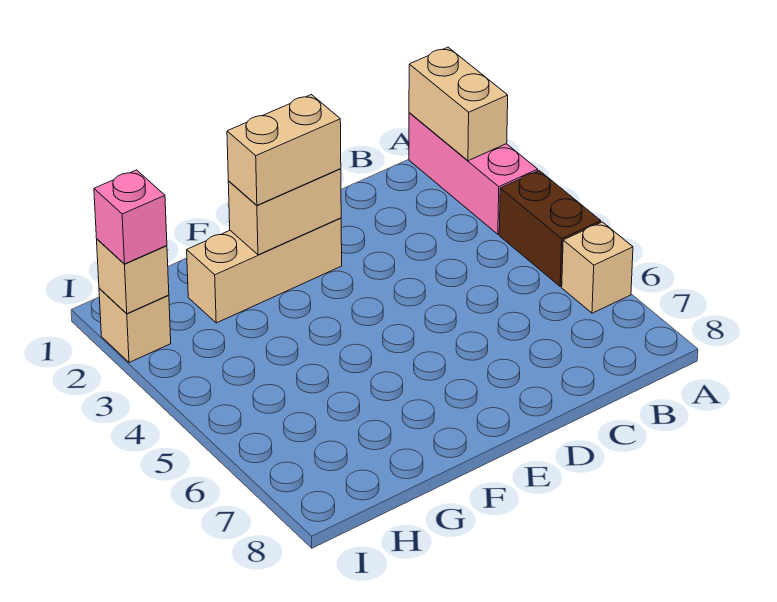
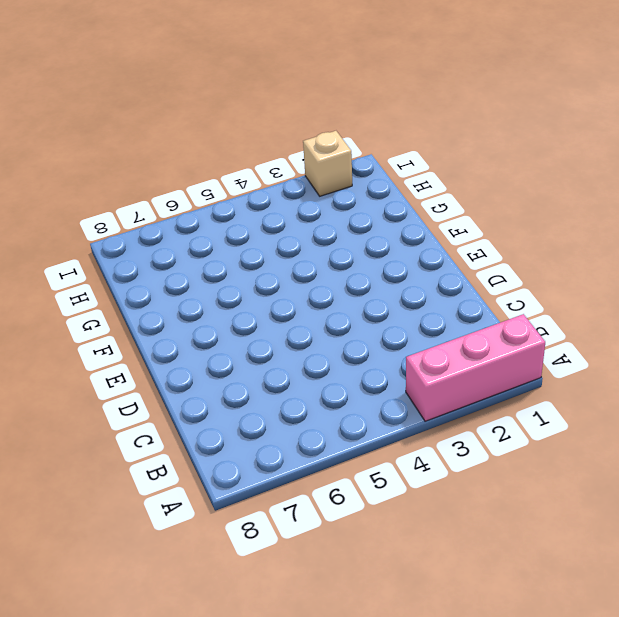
none -> brown 1x2 brick [499,171,601,287]
none -> tan 1x1 brick [562,222,633,313]

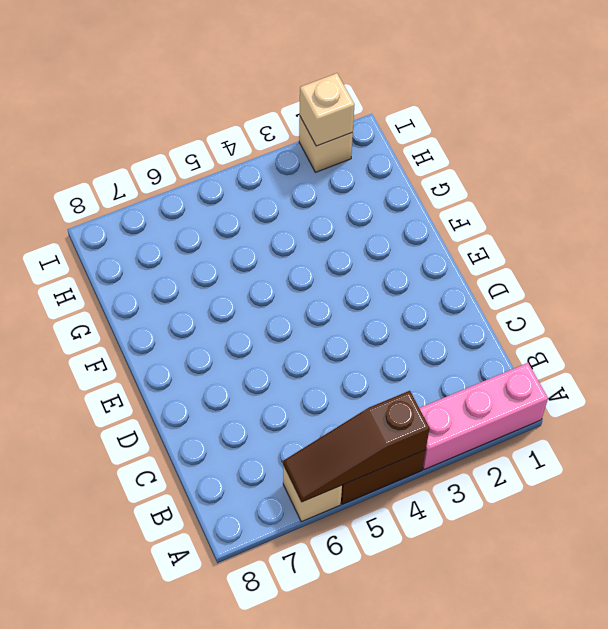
brown 1x3 slope [283,391,430,502] -> none
none -> tan 1x3 brick [187,218,342,323]
none -> tan 1x2 brick [409,47,508,161]

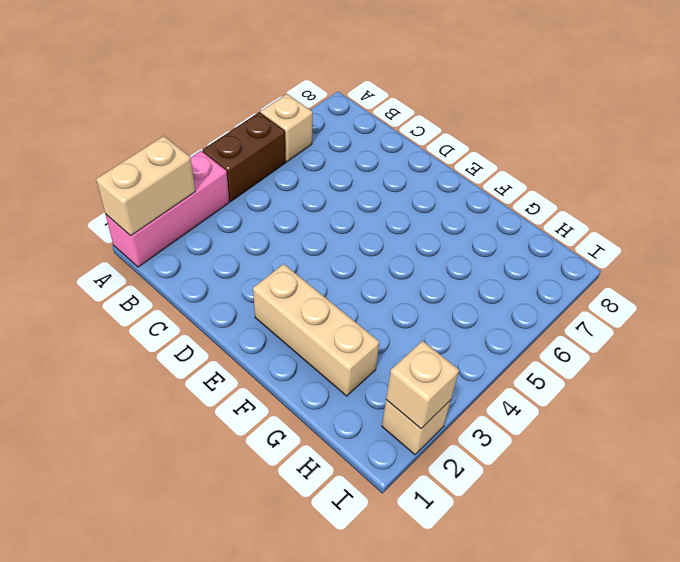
none -> tan 1x2 brick [228,169,341,255]
none -> tan 1x2 brick [227,95,341,205]

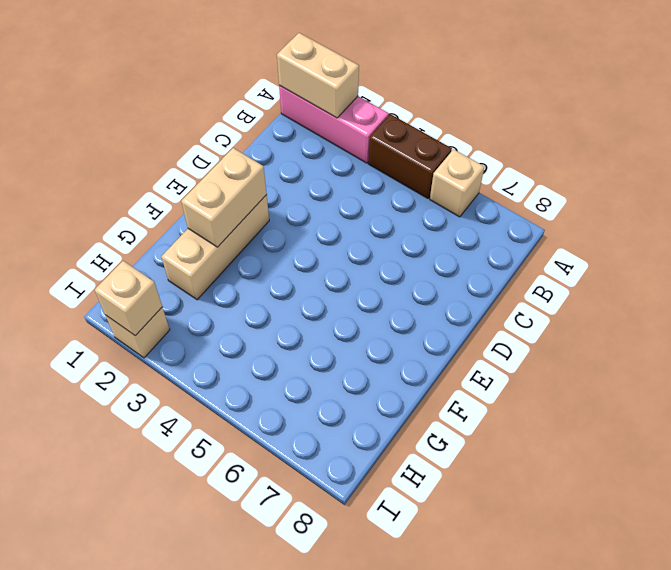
none -> tan 1x2 brick [227,95,341,205]
none -> pink 1x1 brick [94,170,167,264]

